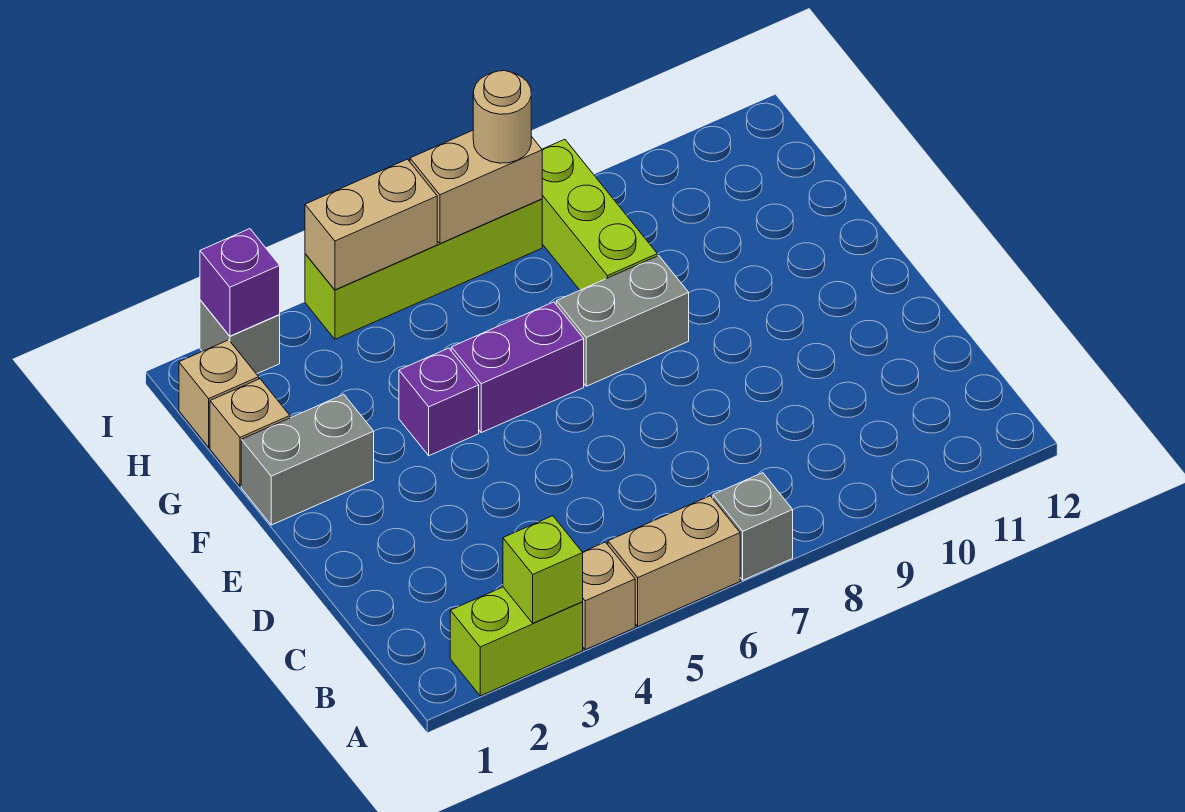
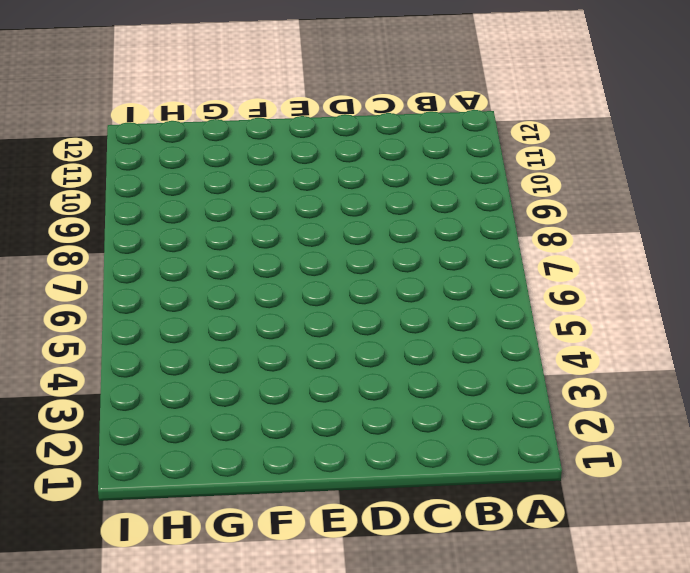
none -> lime 1x2 brick [450,587,583,696]
none -> tan 1x1 brick [582,542,635,650]
none -> tan 1x2 brick [608,496,740,626]

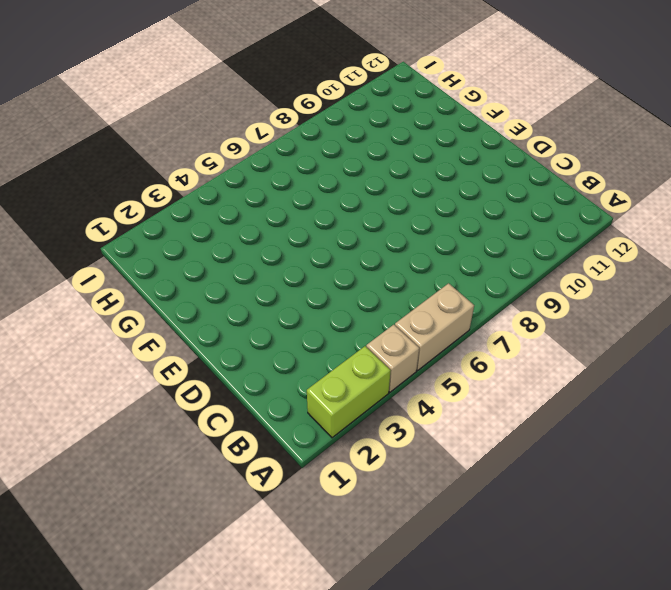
none -> grey 1x1 brick [713,473,793,580]
none -> grey 1x2 brick [241,394,374,525]
none -> purple 1x1 brick [399,348,479,456]

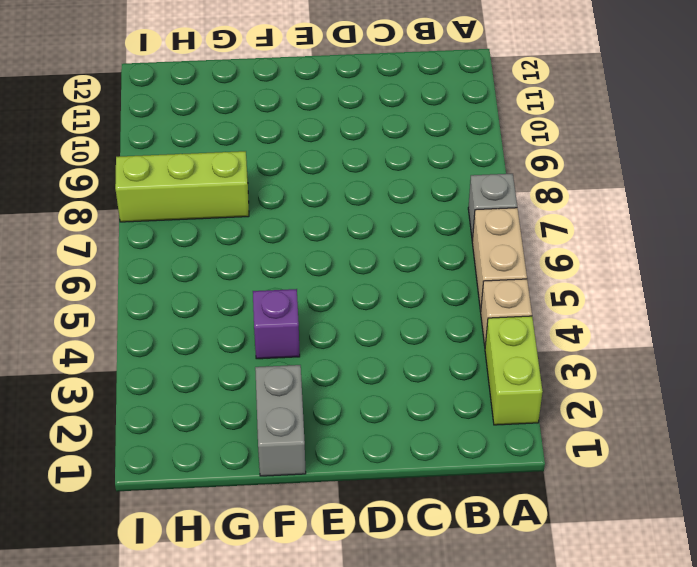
none -> purple 1x2 brick [451,302,584,433]
none -> grey 1x2 brick [556,256,689,386]
none -> tan 1x1 brick [210,379,290,486]

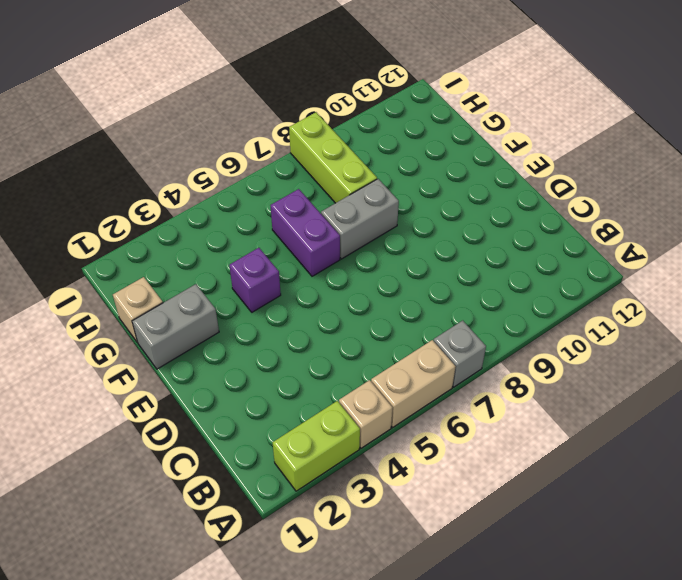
purple 1x2 brick [270,189,340,276] -> purple 1x2 brick turned to [451,302,584,433]
none -> tan 1x1 brick [179,340,259,447]
none -> grey 1x1 brick [200,300,280,374]
none -> lime 1x4 brick [305,199,542,339]

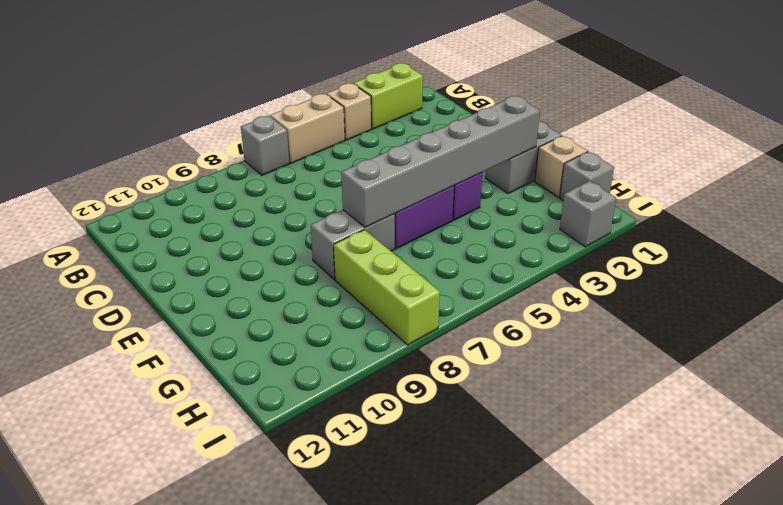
grey 1x6 brick [341,96,540,227] -> none
grey 1x1 brick [560,151,614,200] -> tan 1x1 brick [179,340,259,447]
none -> lime 1x4 brick [305,199,542,339]
none -> lime 1x1 brick [503,516,583,623]
none -> purple 1x1 brick [200,229,280,336]

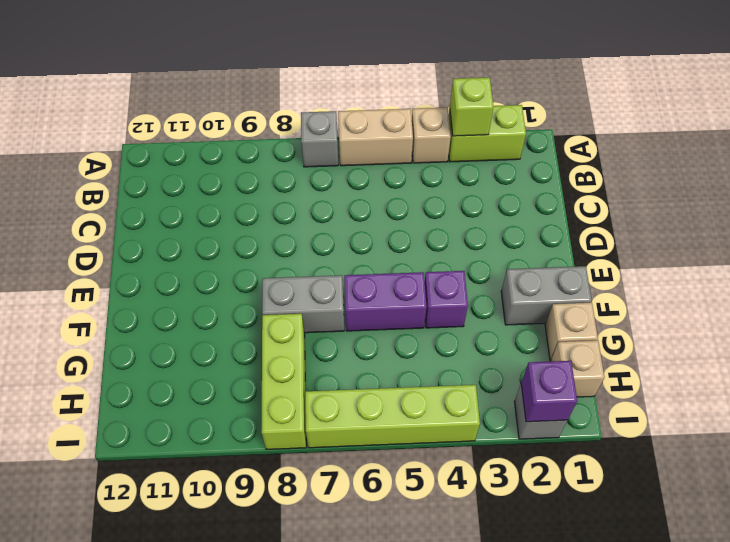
none -> tan 1x2 brick [305,159,437,290]
none -> tan 1x2 brick [410,130,542,244]
none -> tan 1x1 round brick [473,71,531,163]

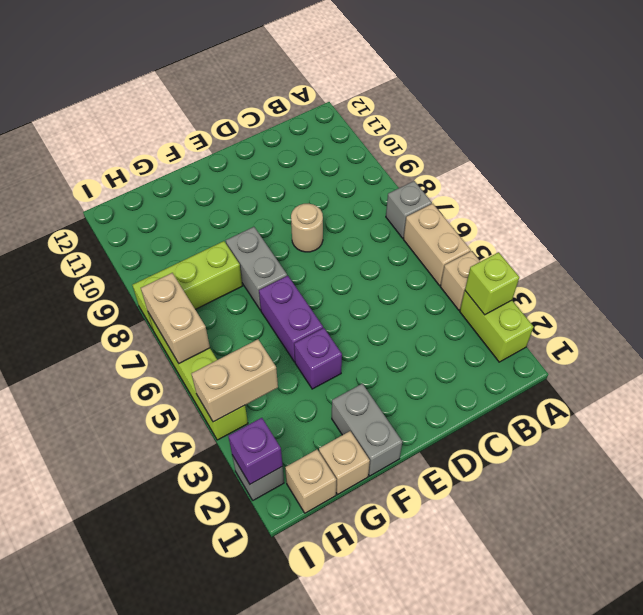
tan 1x1 round brick [291,204,323,252] -> tan 1x1 round brick moved to [473,71,531,163]
tan 1x2 brick [191,339,278,422] -> tan 1x2 brick turned to [305,159,437,290]

